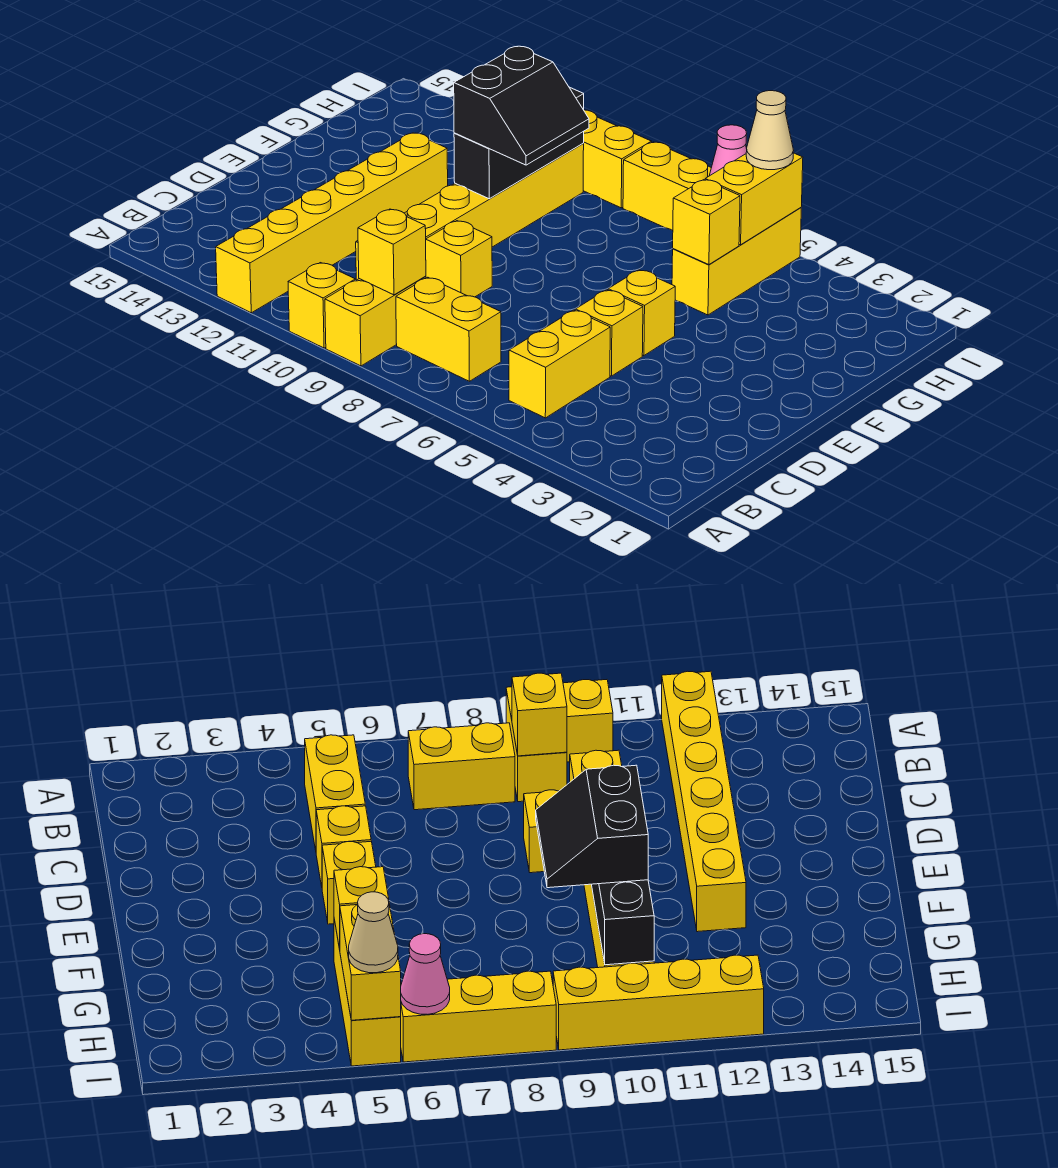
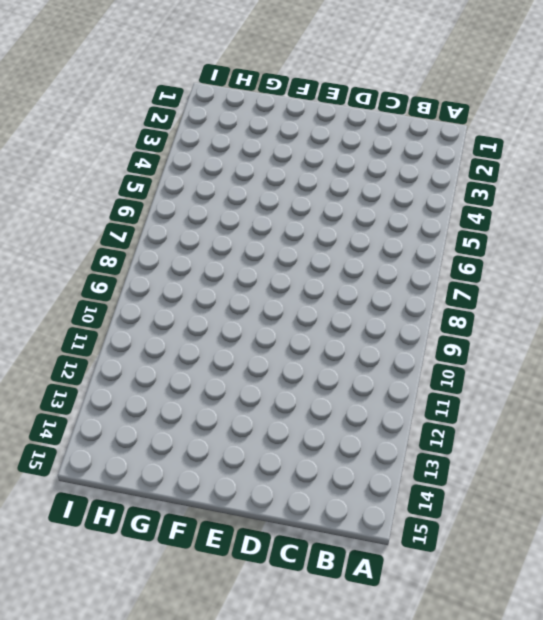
none -> yellow 1x2 brick [325,276,426,366]
none -> yellow 1x1 brick [288,263,355,348]
none -> yellow 1x6 brick [216,133,448,313]

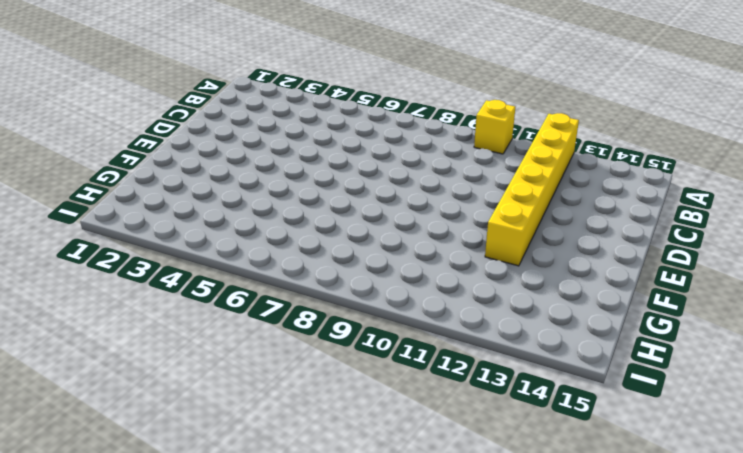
none -> yellow 1x2 brick [325,276,426,366]
none -> yellow 1x2 brick [509,310,610,418]
none -> yellow 1x2 brick [396,277,501,381]

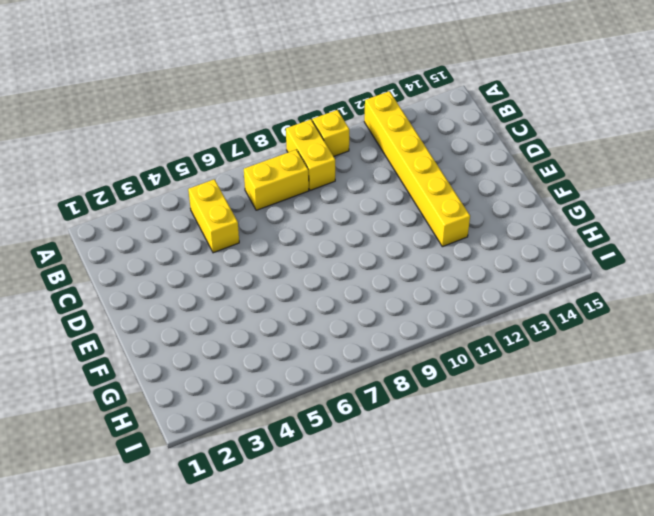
none -> yellow 1x6 brick [356,144,584,280]
none -> yellow 1x1 brick [575,290,643,376]
none -> yellow 1x1 brick [426,221,492,297]

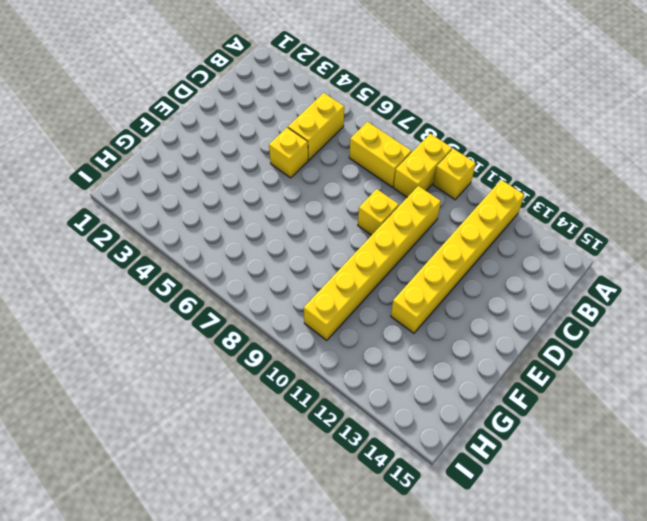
none -> yellow 1x1 brick [608,270,675,356]
none -> yellow 1x3 brick [672,208,801,315]
none -> yellow 1x3 brick [623,142,711,231]

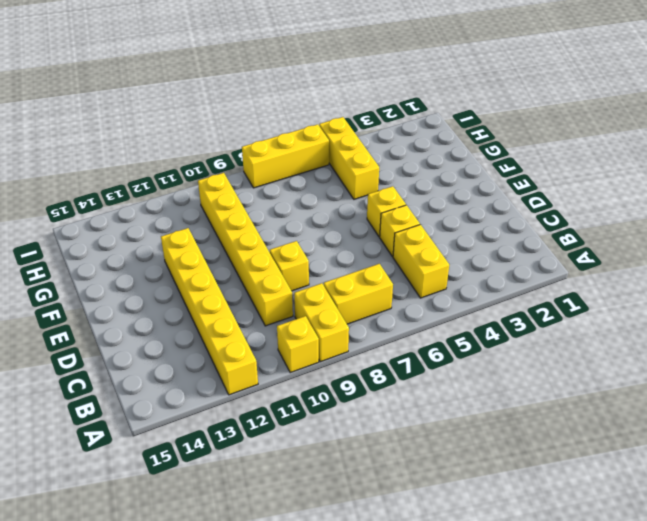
none -> yellow 1x4 brick [583,110,652,208]
none -> yellow 1x1 brick [358,209,426,295]
none -> black 1x3 brick [454,87,584,199]

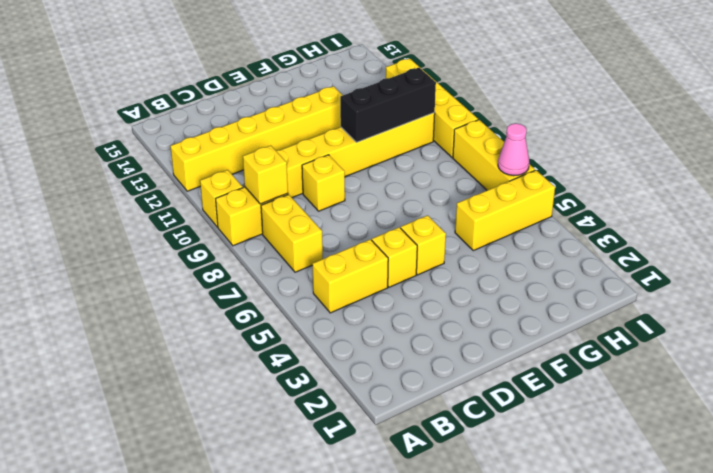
none -> yellow 1x1 brick [673,180,740,265]
none -> yellow 1x2 brick [705,153,803,245]
none -> black 2x2 slope [454,46,589,165]

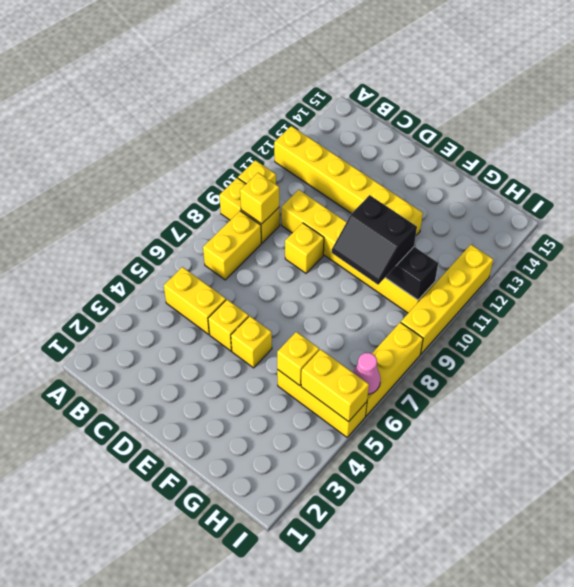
none -> tan 1x1 cone [746,91,794,170]

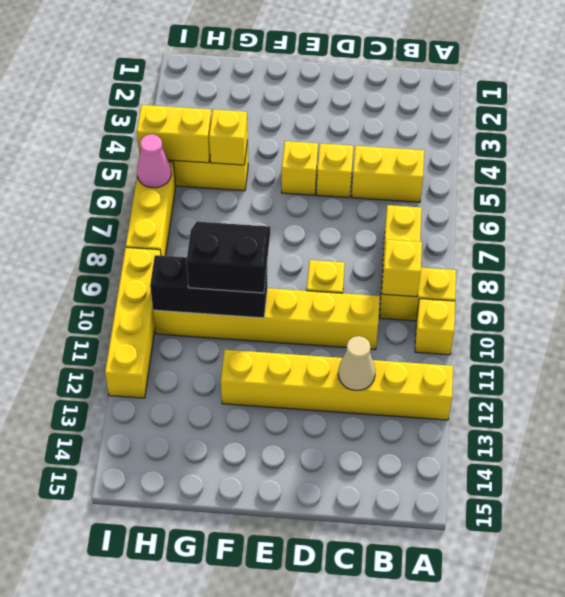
tan 1x1 cone [338,336,375,391] -> tan 1x1 cone moved to [746,91,794,170]

